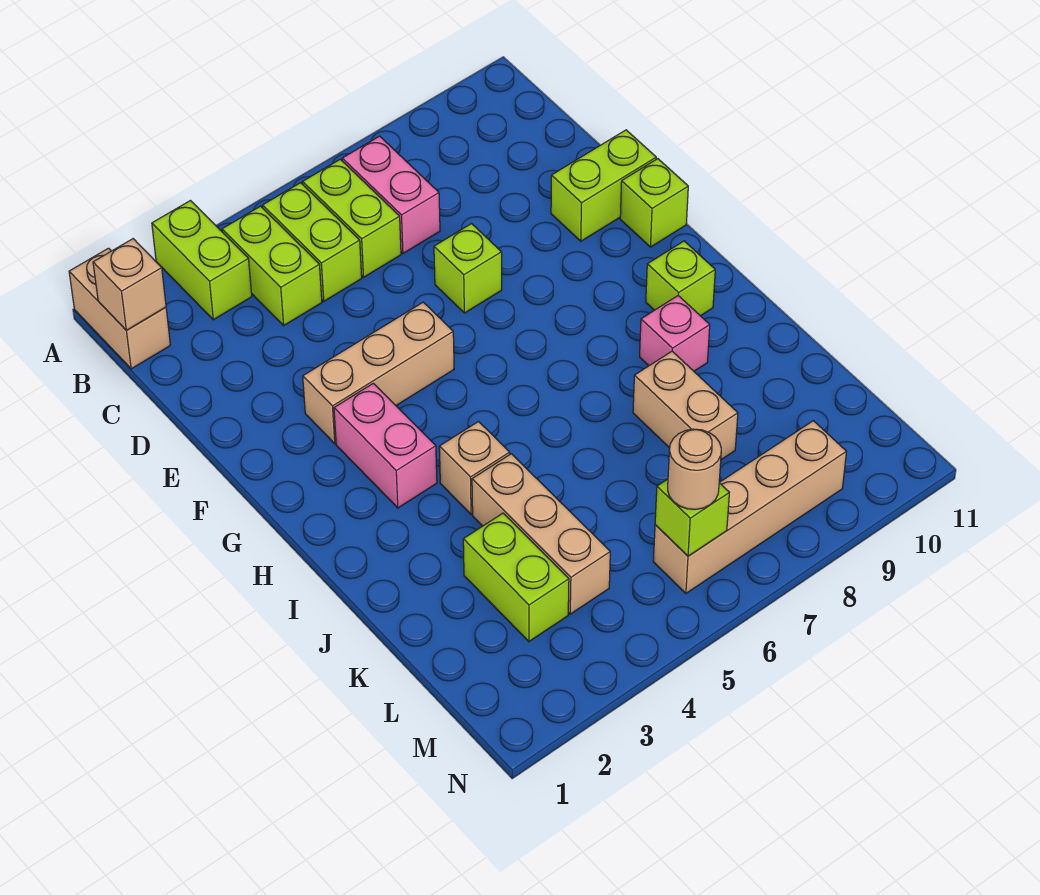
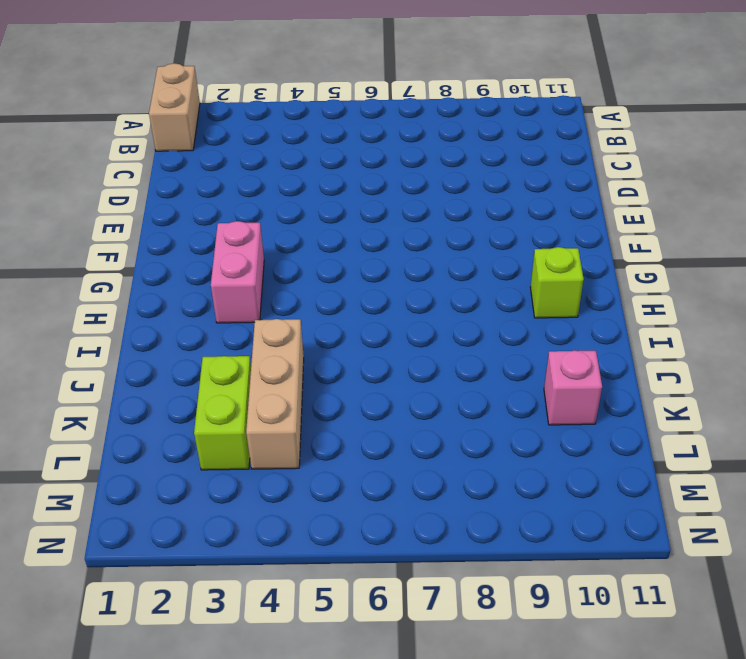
pink 1x1 brick [544,350,602,425] -> pink 1x1 brick moved to [640,296,710,371]
none -> lime 1x2 brick [152,201,252,320]
none -> lime 1x2 brick [222,206,322,325]
none -> lime 1x2 brick [263,183,362,301]

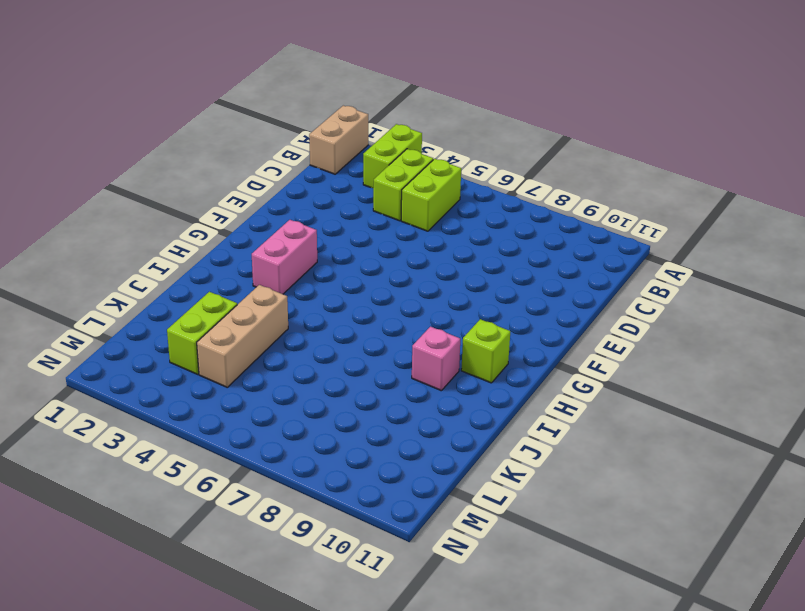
none -> lime 1x2 brick [303,159,401,277]
none -> pink 1x2 brick [342,136,440,253]
none -> lime 1x1 brick [434,224,502,313]

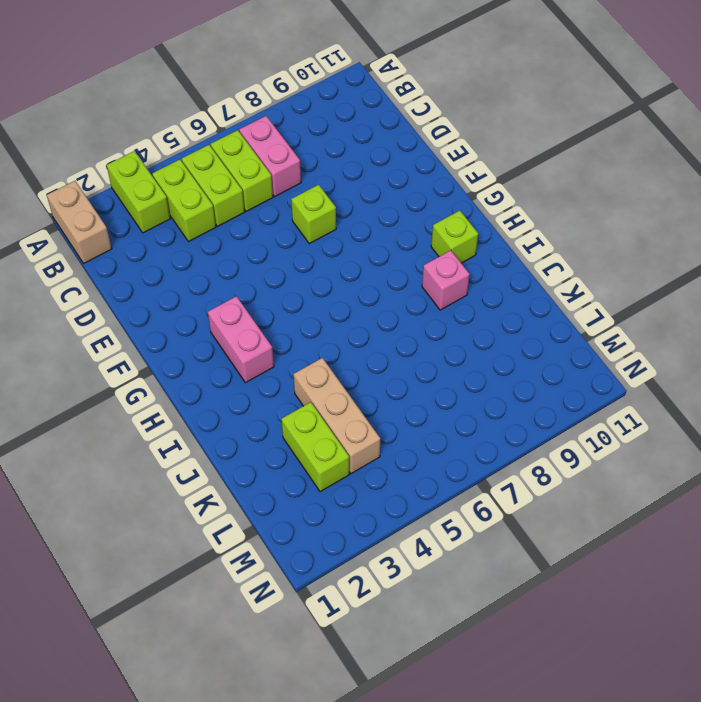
none -> lime 1x2 brick [551,130,656,241]
none -> tan 1x3 brick [303,302,454,444]
none -> lime 1x1 brick [620,159,688,247]

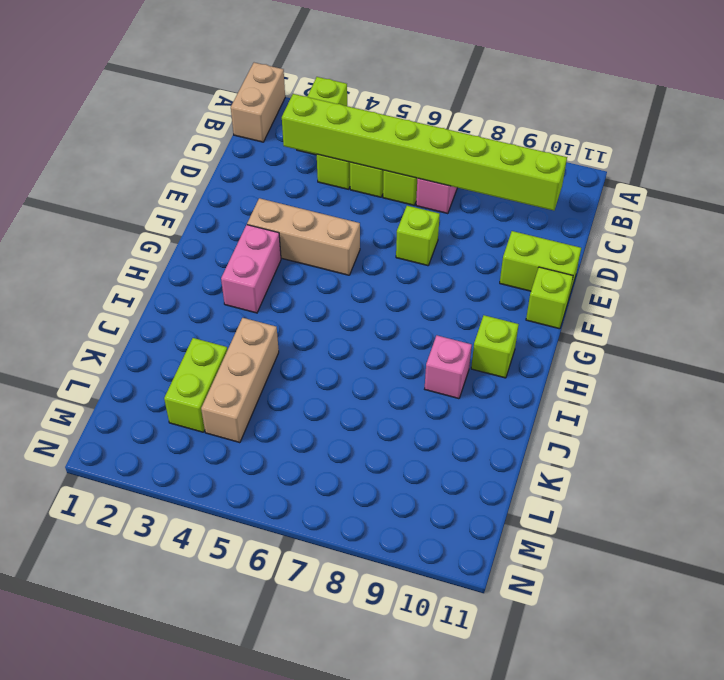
lime 1x8 brick [282,94,567,211] -> none
none -> tan 1x1 brick [439,422,510,514]
none -> tan 1x2 brick [633,351,738,460]
none -> tan 1x4 brick [653,421,846,593]

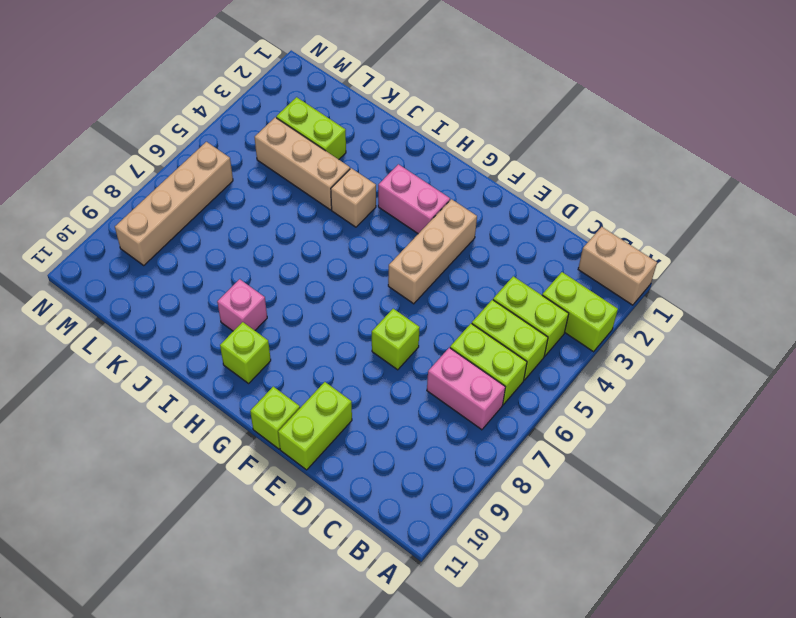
none -> tan 1x2 brick [633,351,738,460]
none -> tan 1x1 brick [93,239,166,330]
none -> lime 1x1 brick [655,479,729,556]

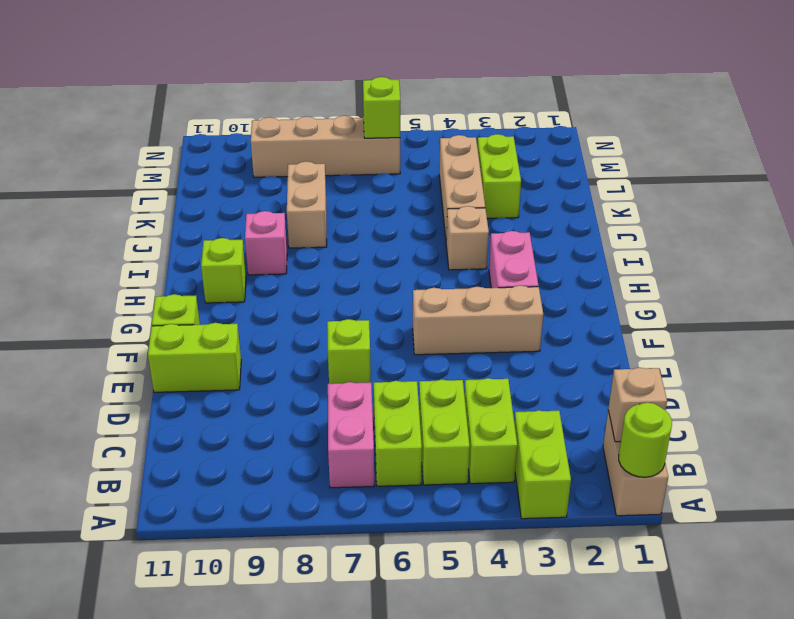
lime 1x1 round brick [619,402,672,477] -> none
none -> tan 1x1 round brick [668,429,721,509]

